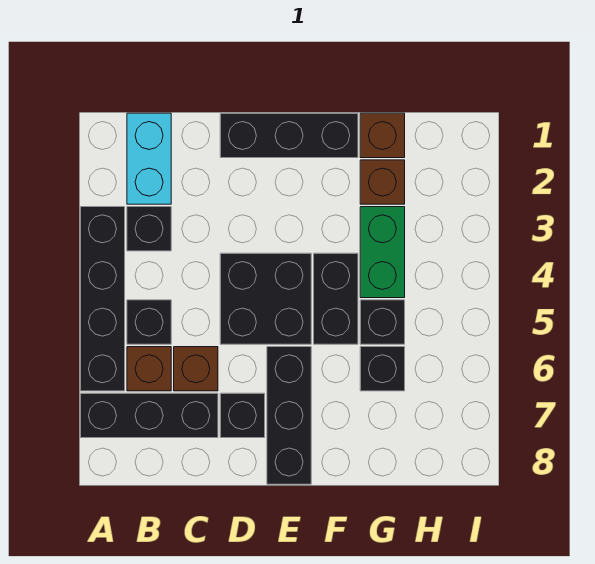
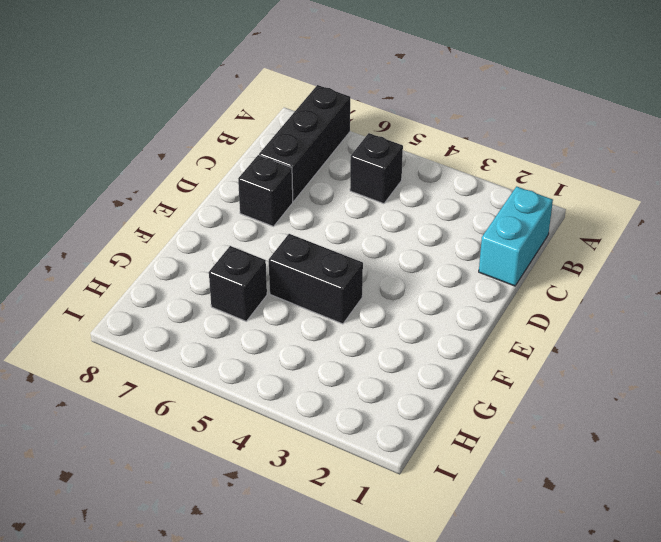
cyan 1x2 brick [479,186,553,286] -> cyan 1x2 brick turned to [127,113,171,204]
none -> black 1x4 brick [80,207,125,391]
none -> black 1x1 brick [127,207,171,251]
none -> brown 1x1 brick [127,347,171,391]

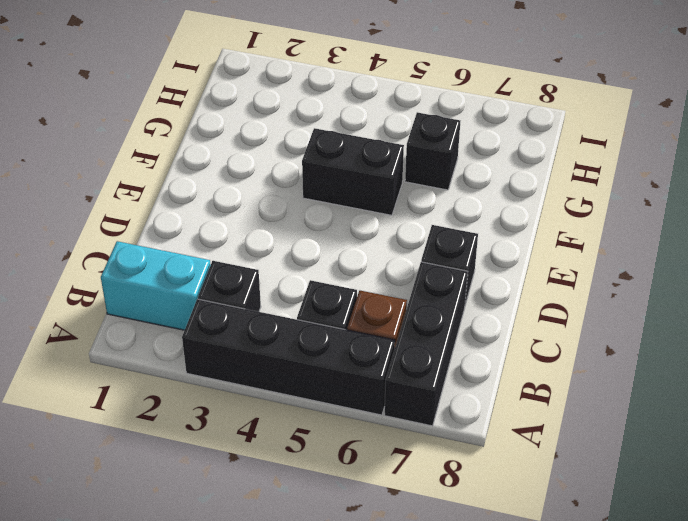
none -> brown 1x1 brick [174,347,218,391]
none -> black 1x3 brick [220,113,358,158]
none -> black 2x2 brick [220,253,311,344]

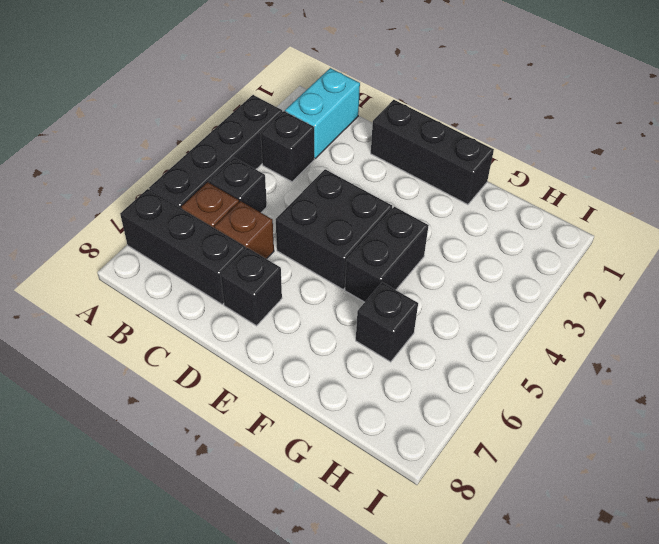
none -> black 1x3 brick [267,347,311,484]
none -> brown 1x1 brick [360,113,405,158]
none -> brown 1x1 brick [360,160,405,204]

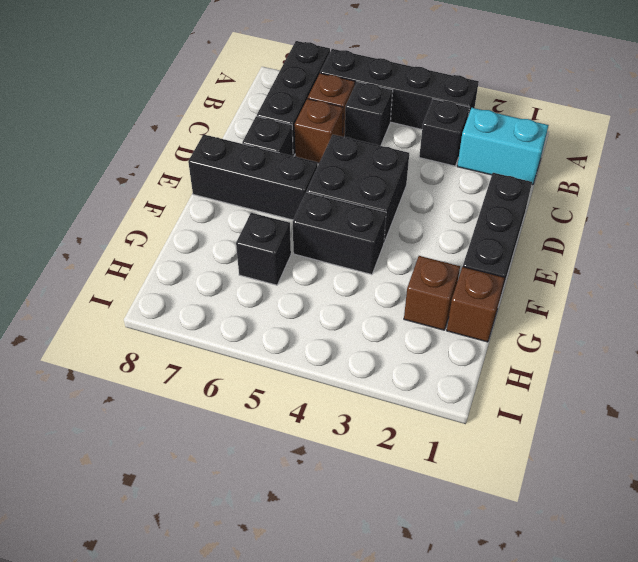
none -> green 1x2 brick [360,207,405,298]
none -> black 1x1 brick [360,300,405,344]

